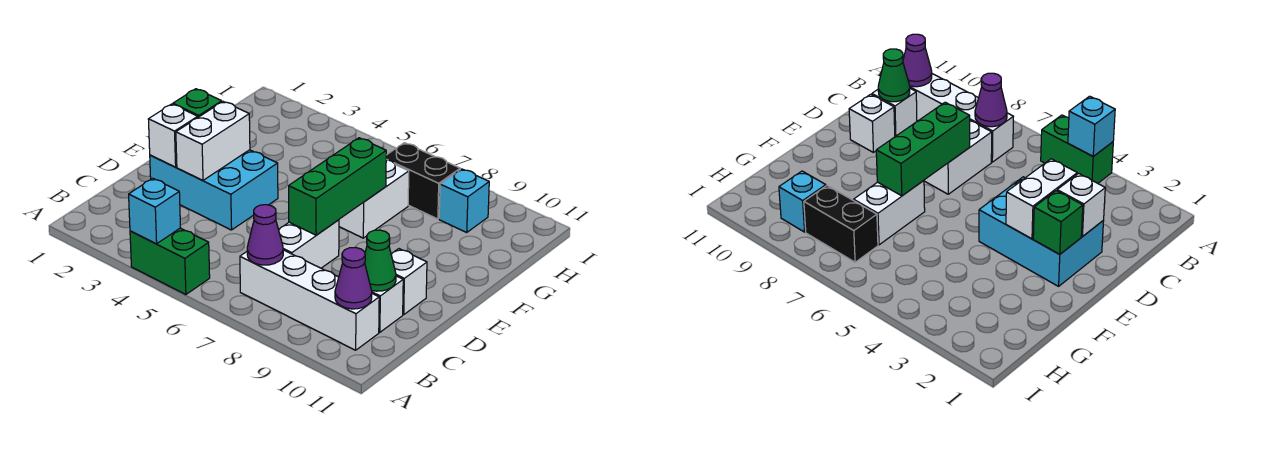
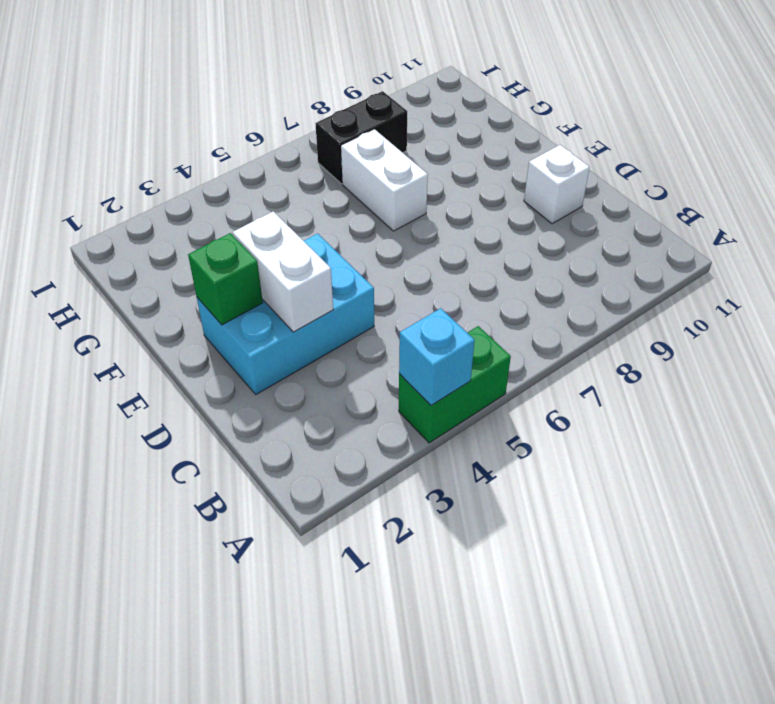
none -> white 1x4 brick [240,250,379,350]
none -> white 1x2 brick [279,220,339,268]
none -> white 1x1 brick [372,276,403,332]

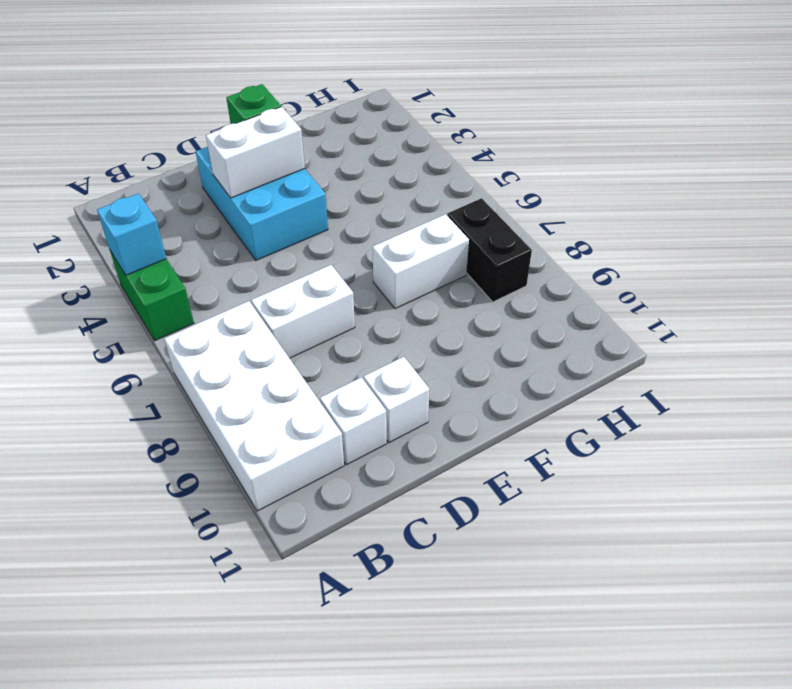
white 2x4 brick [164,301,344,511] -> white 1x4 brick [240,250,379,350]
none -> cyan 1x1 brick [439,169,489,232]
none -> purple 1x1 cone [247,205,283,265]
none -> purple 1x1 cone [335,247,372,309]

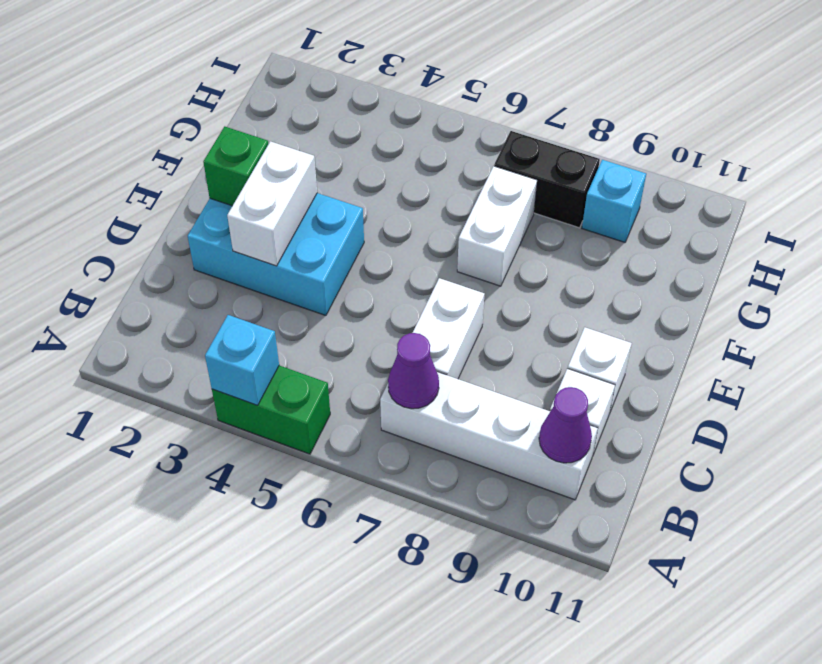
none -> green 1x1 cone [365,230,396,291]
none -> white 1x1 brick [148,104,198,167]
none -> green 1x3 brick [289,138,386,235]

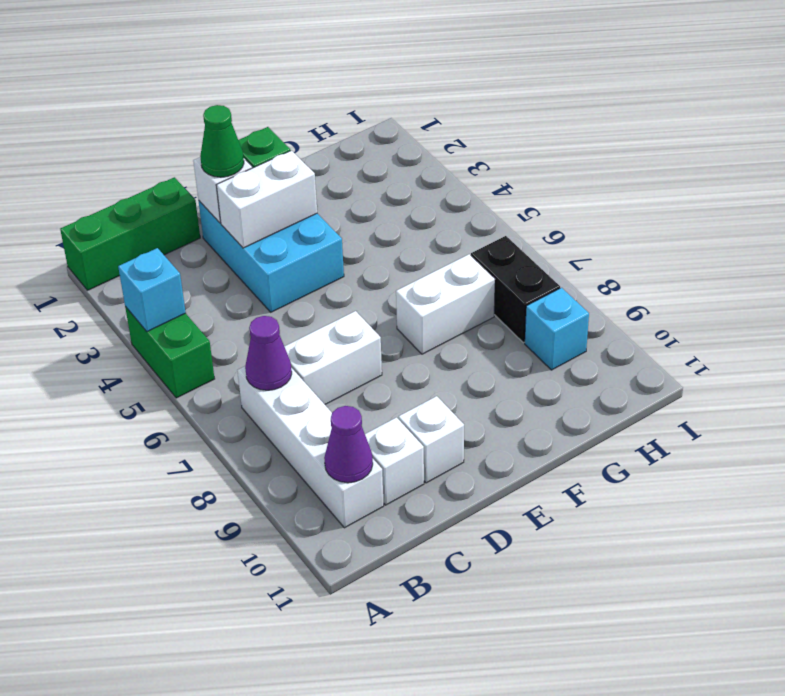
green 1x3 brick [60,177,200,290] -> green 1x3 brick moved to [289,138,386,235]
green 1x1 cone [200,105,244,177] -> green 1x1 cone moved to [365,230,396,291]

